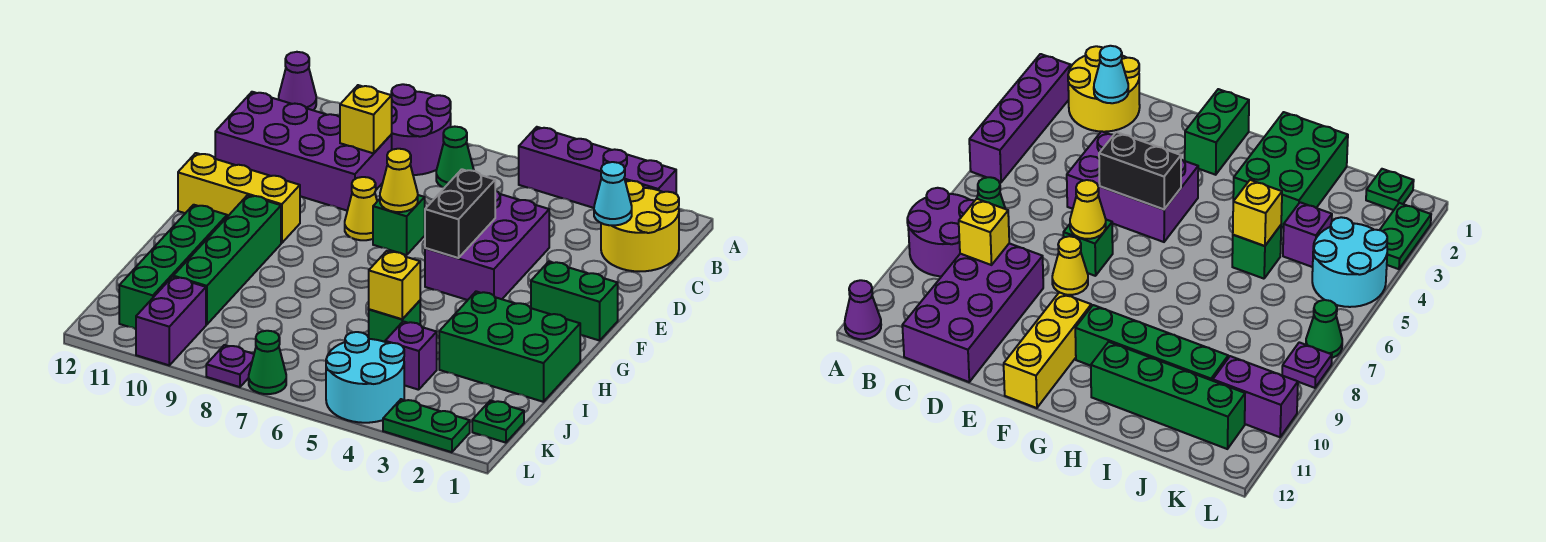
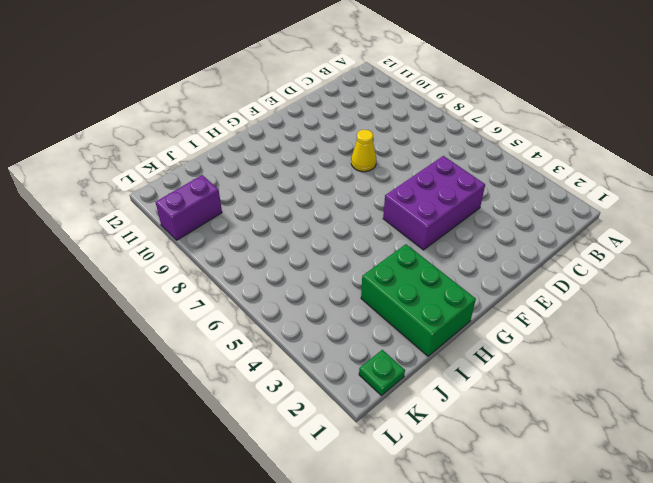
none -> purple 1x4 brick [519,127,676,208]
none -> purple 2x2 round brick [391,84,451,175]
none -> purple 1x1 cone [279,52,316,110]

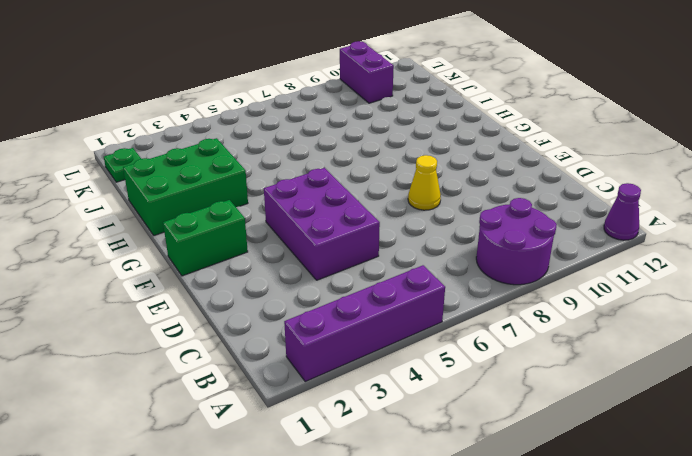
none -> yellow 2x2 round brick [601,181,679,272]
none -> green 1x1 cone [436,127,474,188]
none -> purple 2x4 brick [215,92,392,211]

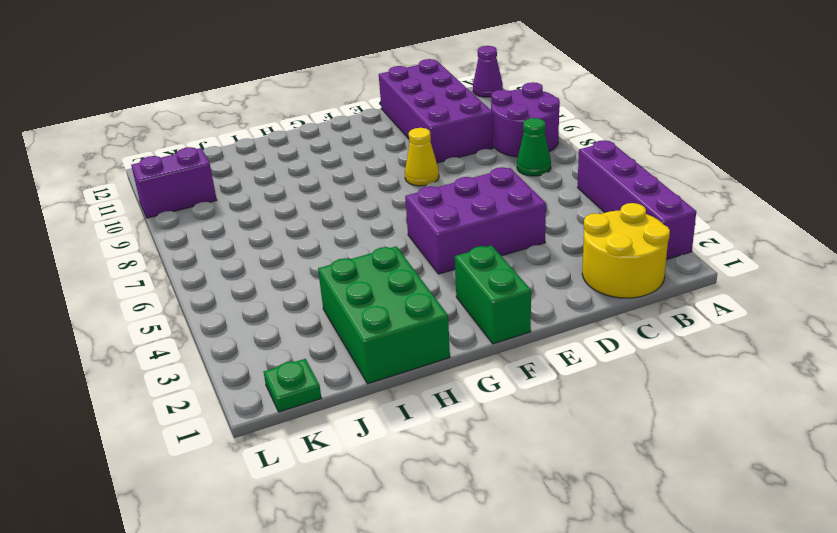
none -> green 1x1 brick [373,195,425,255]
none -> yellow 1x3 brick [178,153,300,243]
none -> green 1x4 brick [173,195,281,325]

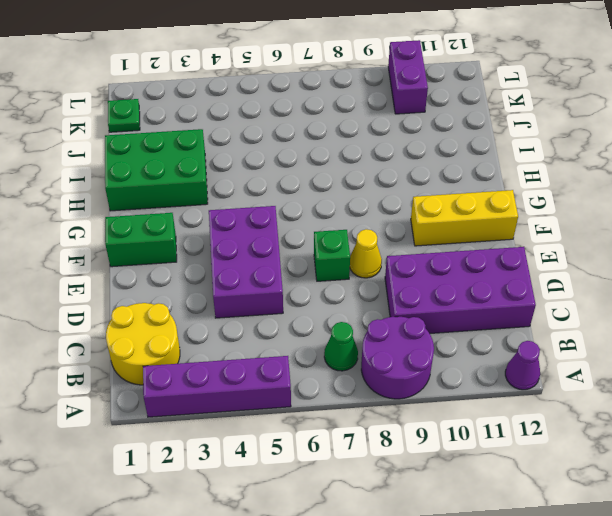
none -> green 1x4 brick [173,195,281,325]
none -> green 1x4 brick [119,205,227,329]
none -> green 1x1 brick [369,301,420,342]

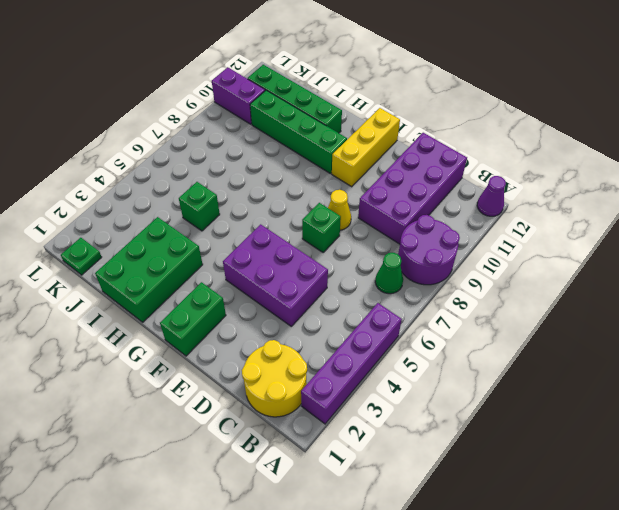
none -> purple 1x1 brick [385,321,437,390]
none -> cyan 2x2 round brick [326,332,404,423]
none -> green 1x2 plate [383,399,470,452]

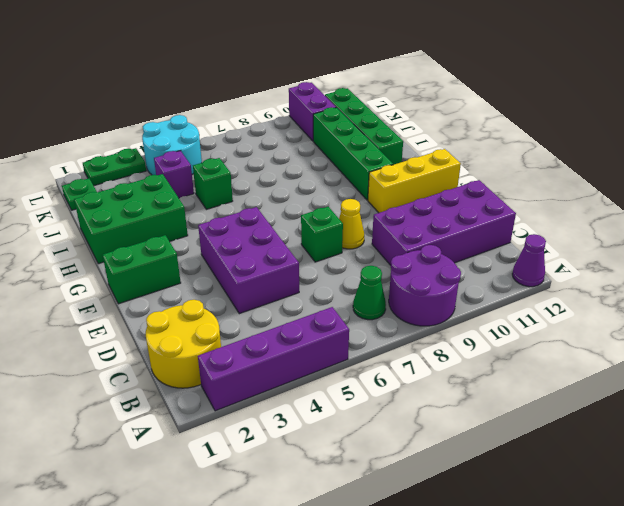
none -> green 1x1 cone [249,331,286,394]
none -> purple 1x1 plate [206,345,254,387]
none -> cyan 1x1 cone [594,162,632,225]

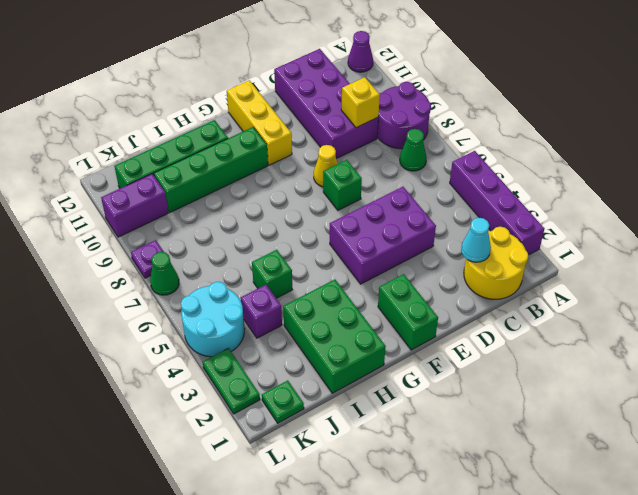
none -> black 1x2 brick [425,169,495,258]
none -> yellow 1x1 cone [380,149,418,212]
none -> yellow 1x1 brick [369,251,420,319]

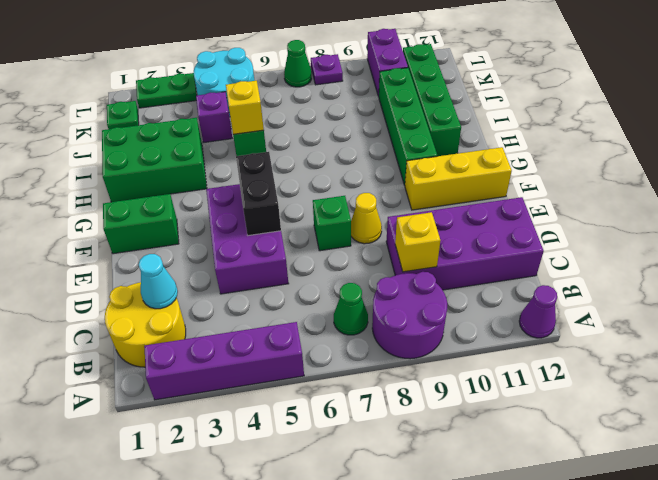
none -> yellow 1x1 cone [380,149,418,212]

